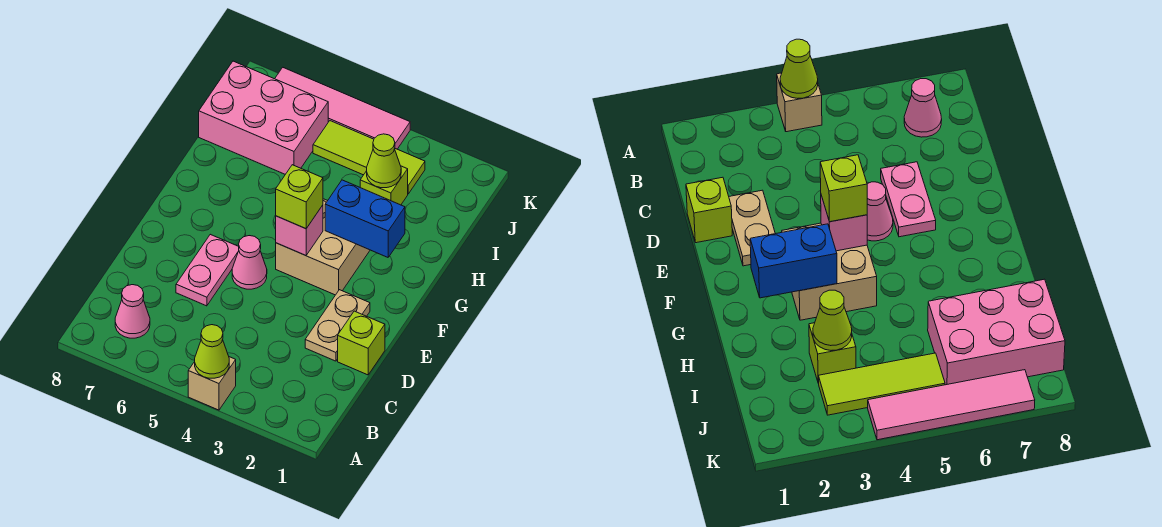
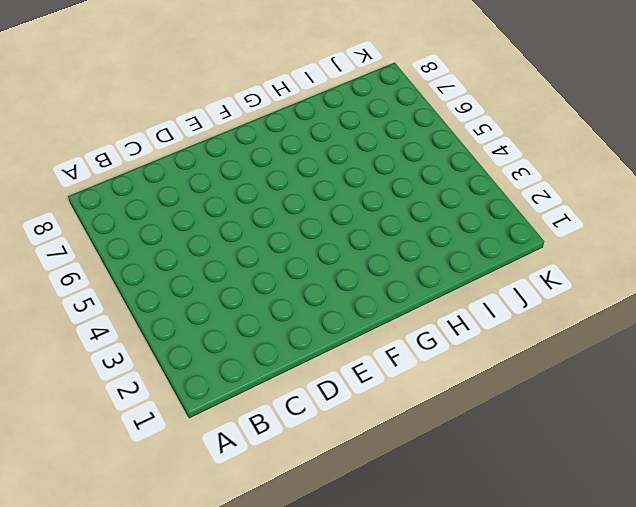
none -> tan 1x1 brick [188,357,236,410]
none -> pink 1x1 cone [115,285,150,338]
none -> lime 1x1 brick [338,311,385,375]

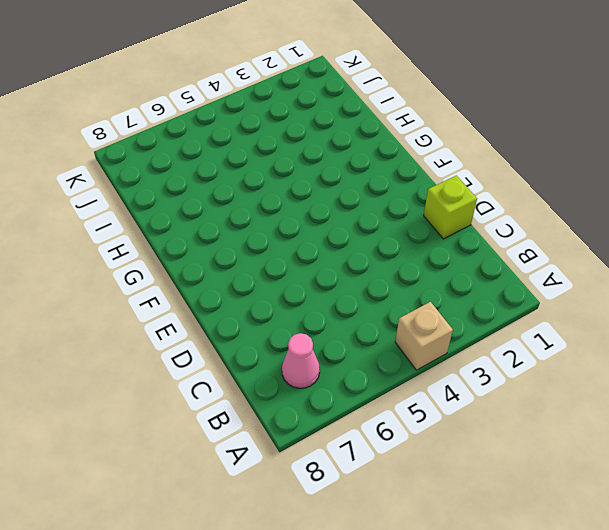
none -> tan 1x2 plate [305,290,370,361]
none -> pink 1x2 plate [176,234,239,306]
none -> pink 1x1 cone [232,236,267,289]

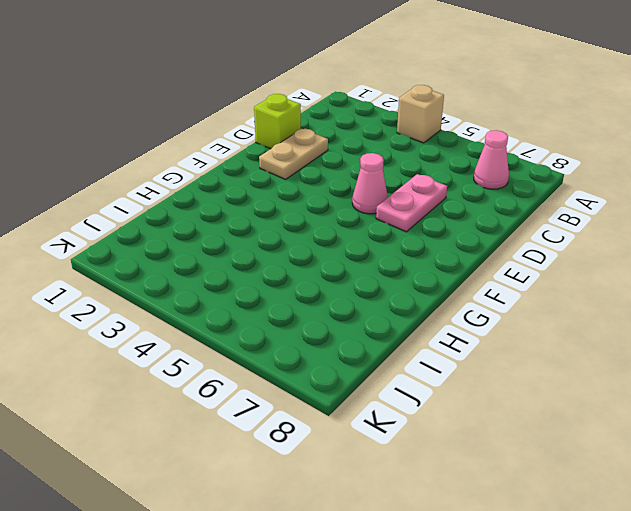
none -> tan 2x2 brick [276,199,370,295]
none -> lime 1x1 brick [360,166,408,205]
none -> pink 2x3 brick [199,61,328,174]

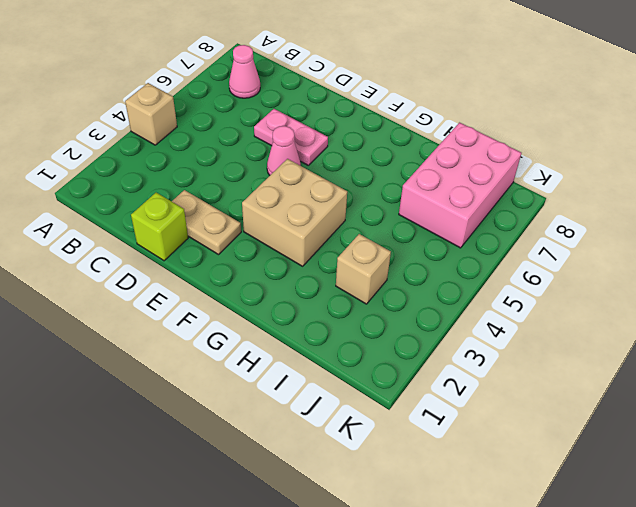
tan 1x1 brick [336,234,391,304] -> lime 1x1 brick [360,166,408,205]
none -> lime 1x3 tile [313,121,425,194]
none -> pink 1x4 tile [275,68,410,149]
none -> lime 1x1 cone [195,325,229,378]

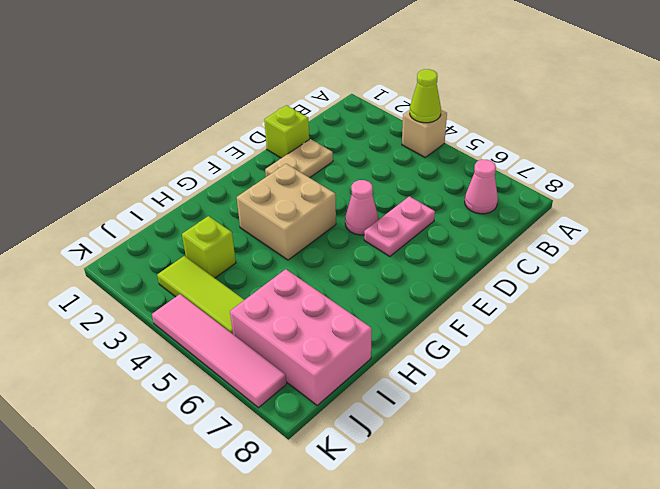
none -> pink 1x1 brick [276,205,323,255]
none -> blue 1x2 brick [325,180,405,257]
none -> lime 1x1 cone [367,134,401,188]

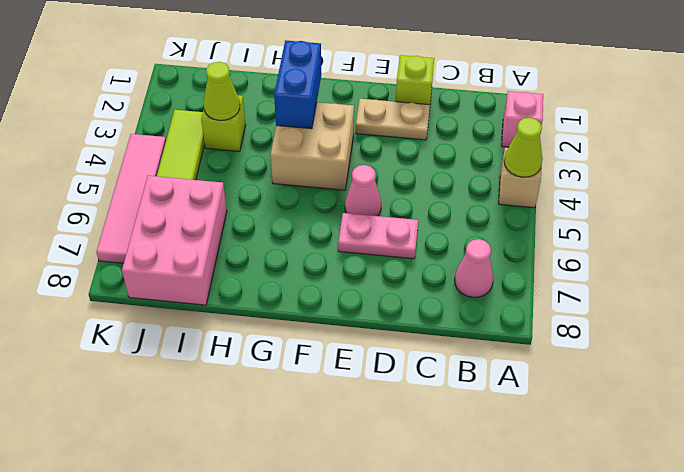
pink 1x1 brick [502,91,543,147] -> pink 1x1 brick moved to [276,205,323,255]
none -> lime 1x1 brick [276,165,323,229]

